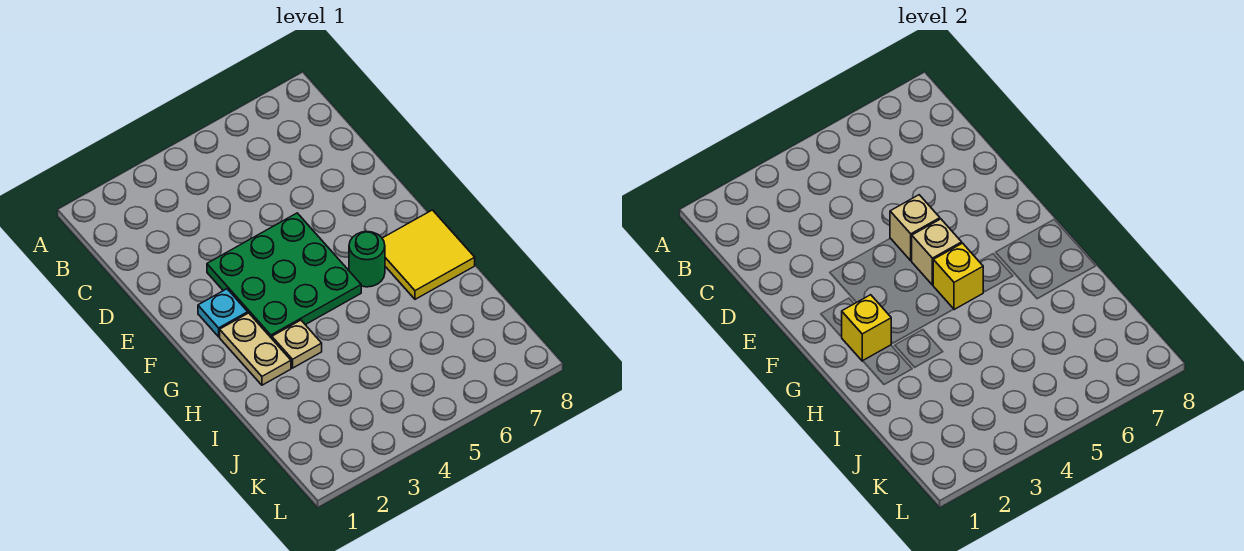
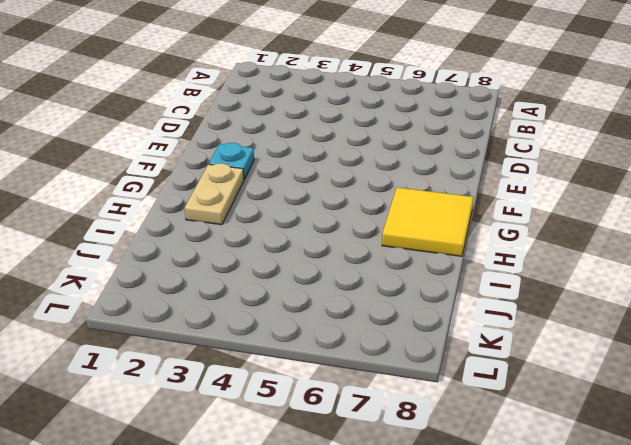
none -> green 3x3 plate [207,213,361,338]
none -> green 1x1 round brick [349,232,385,287]

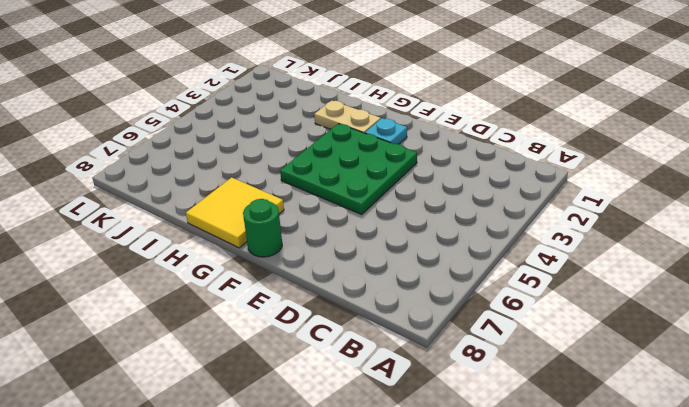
green 1x1 round brick [243,199,282,257] -> green 1x1 round brick moved to [349,232,385,287]
none -> tan 1x1 plate [272,320,322,368]
none -> tan 1x1 brick [890,195,940,261]

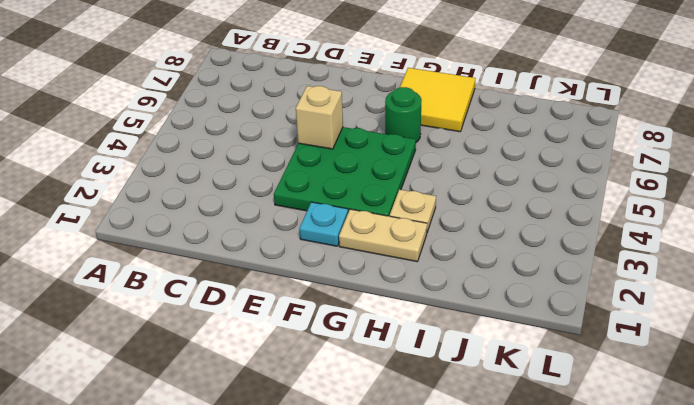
none -> tan 1x1 brick [912,219,962,285]
none -> yellow 1x1 brick [842,295,891,361]

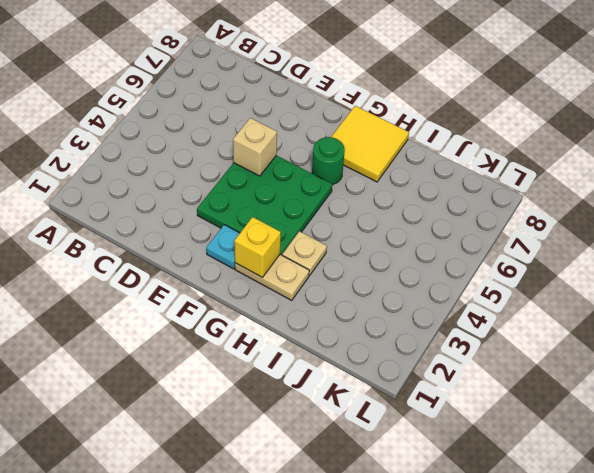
none -> tan 1x1 brick [912,219,962,285]
none -> yellow 1x1 brick [933,243,983,310]

